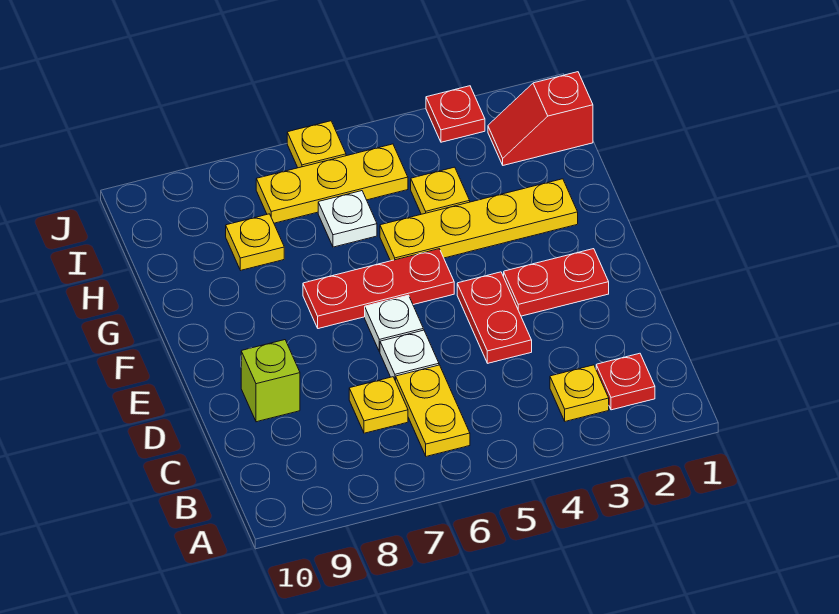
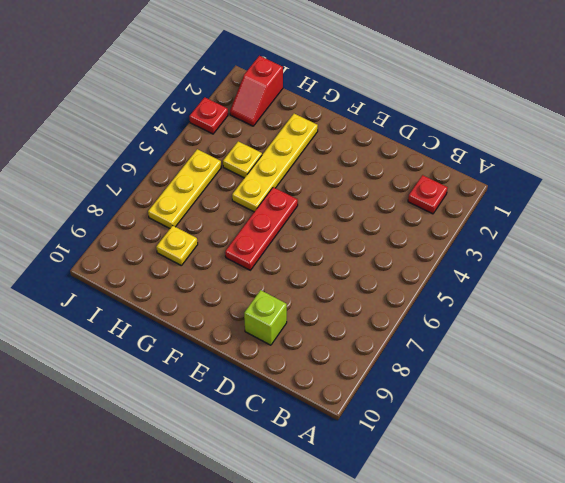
none -> yellow 1x1 plate [550,365,609,421]
none -> yellow 1x2 plate [396,365,470,456]
none -> yellow 1x1 plate [349,377,408,433]

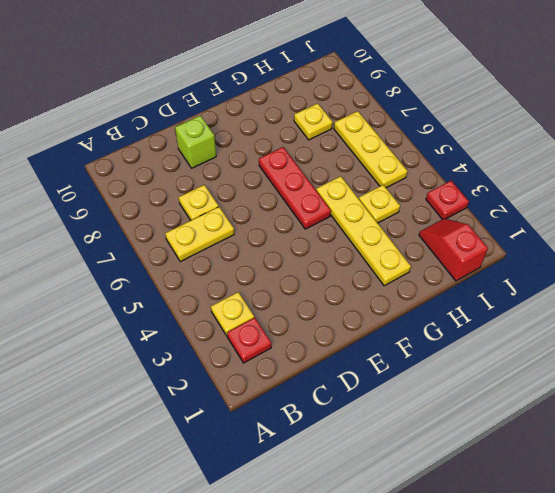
none -> red 1x2 plate [457,272,532,363]
none -> white 1x1 plate [380,330,439,381]
none -> red 1x2 plate [504,249,609,316]

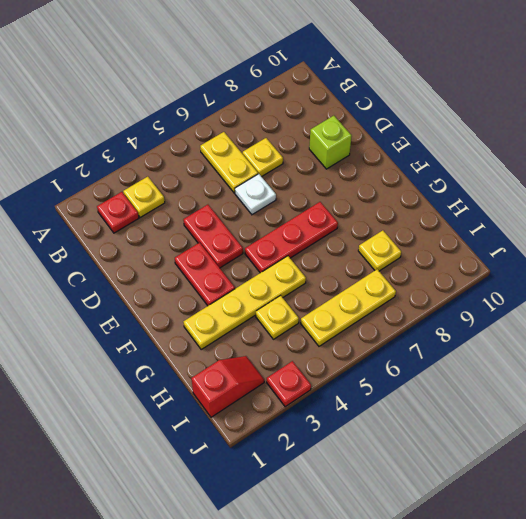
red 1x2 plate [175,243,235,306] -> red 1x2 plate turned to [504,249,609,316]
none -> white 1x1 plate [365,295,423,352]
none -> white 1x1 plate [318,191,377,247]
none -> yellow 1x1 plate [287,121,346,168]

